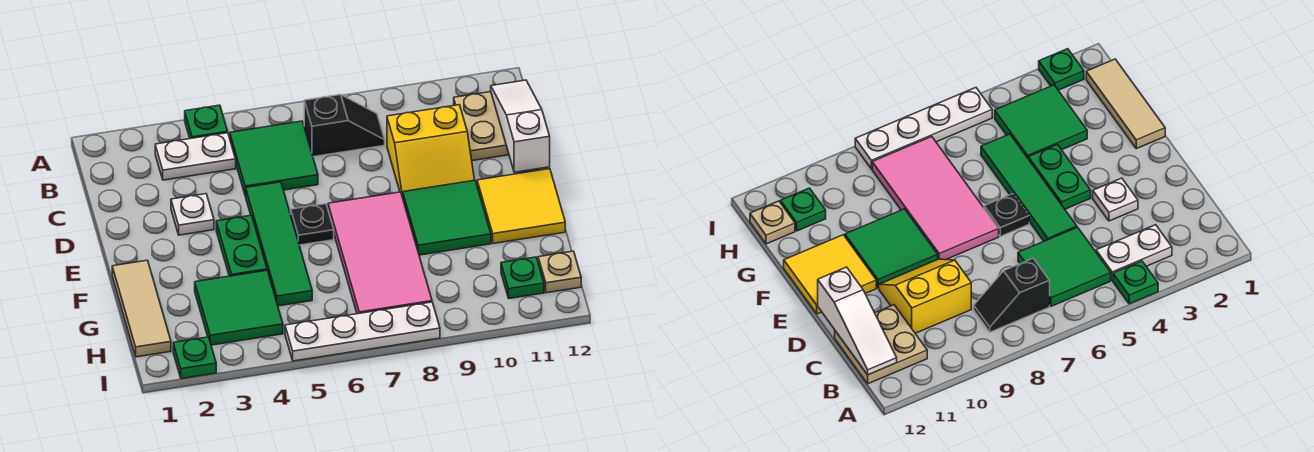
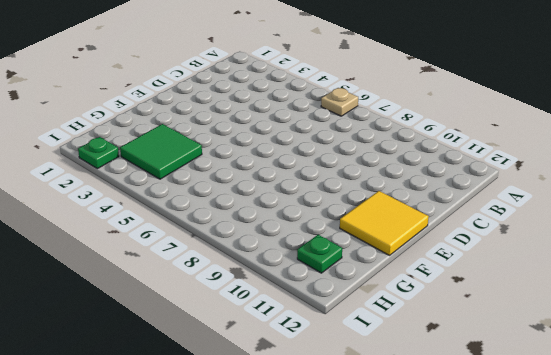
tan 1x1 plate [321,88,358,116] -> tan 1x1 plate moved to [538,251,581,293]
none -> green 1x1 plate [185,105,228,139]
none -> white 1x2 plate [155,133,236,180]
none -> green 2x2 tile [230,121,318,196]

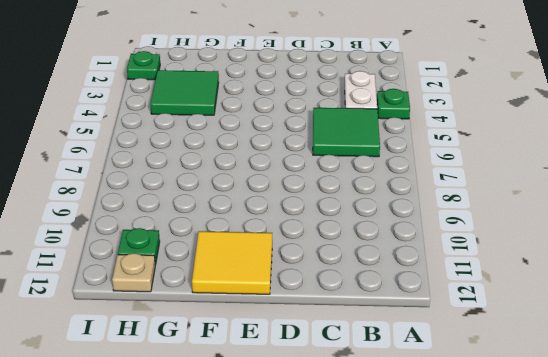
none -> black 1x2 slope [304,95,385,157]
none -> tan 2x2 plate [454,92,509,161]
none -> yellow 2x2 slope [387,105,475,197]

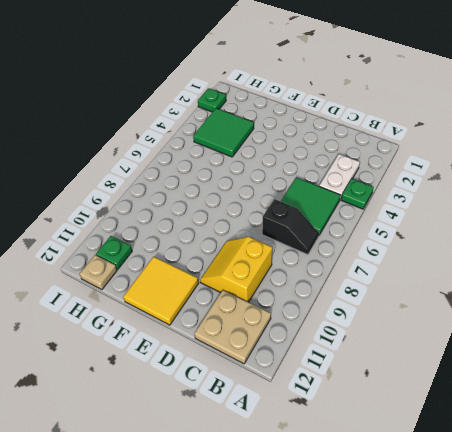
black 1x2 slope [262,199,319,255] -> black 1x2 slope turned to [304,95,385,157]
none -> white 1x1 plate [171,194,214,235]
none -> green 1x4 tile [246,182,312,306]
none -> green 1x2 plate [216,215,267,276]

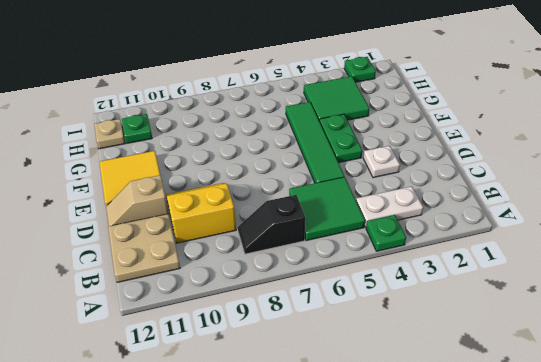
tan 1x2 slope [106,175,169,226] -> none
none -> black 1x1 plate [291,204,334,245]
none -> pink 2x4 tile [328,192,432,314]
none -> green 2x2 tile [402,180,491,255]

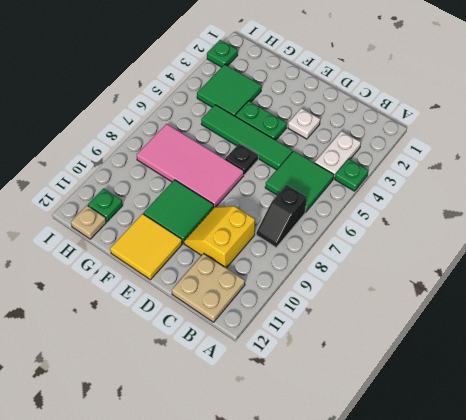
none -> tan 1x3 tile [112,260,171,357]
none -> white 1x4 plate [285,302,440,361]
none -> white 1x3 slope [491,80,550,172]

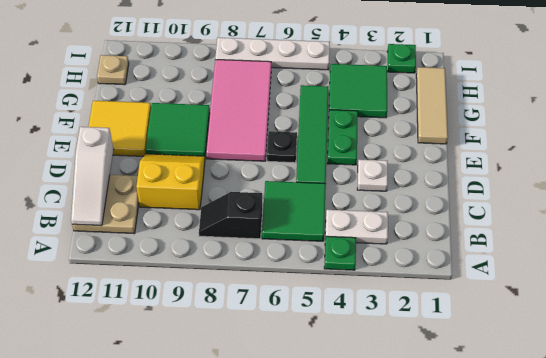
none -> green 1x1 plate [501,257,544,299]

